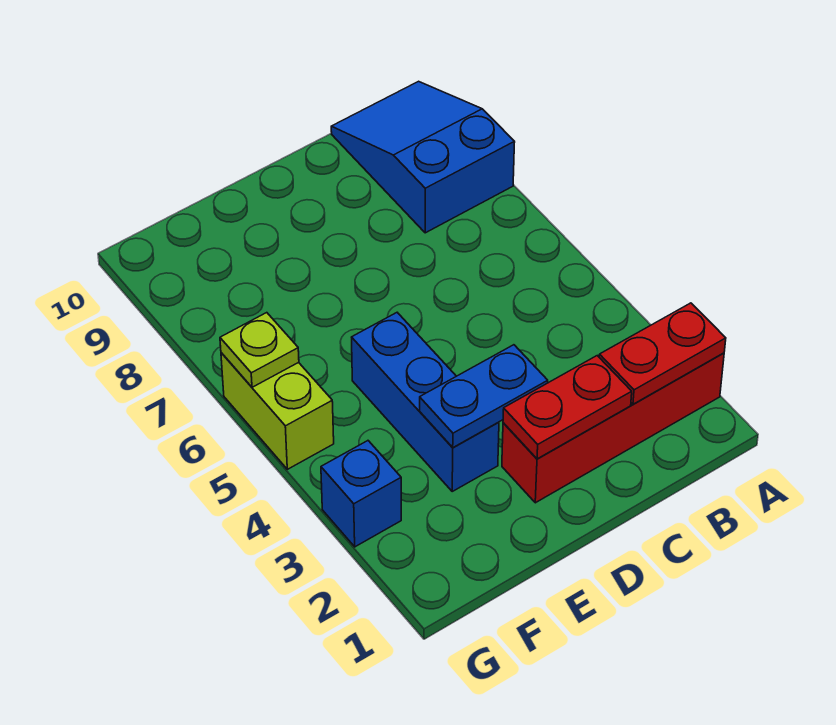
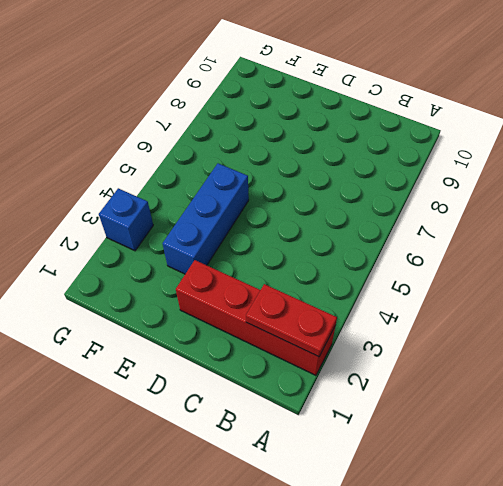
none -> blue 2x3 slope [331,81,515,233]
none -> lime 1x2 brick [221,353,334,469]

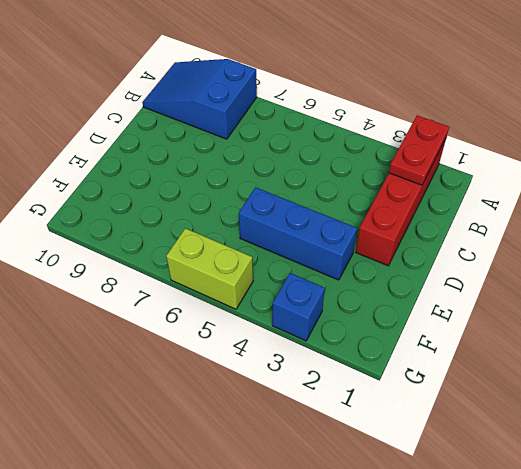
none -> red 1x2 plate [503,356,632,459]
none -> blue 1x2 plate [420,345,548,448]

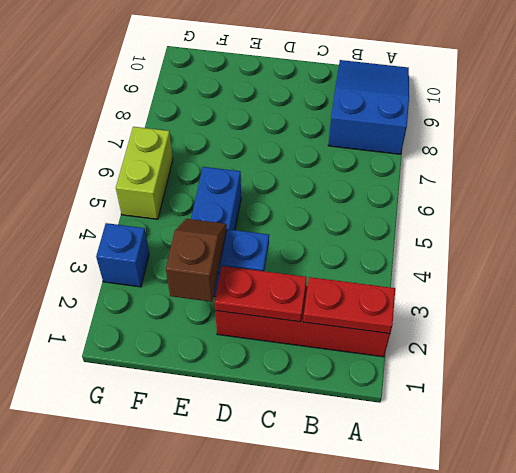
brown 1x2 slope [166,219,227,302] -> none
none -> lime 1x1 plate [220,313,299,387]

